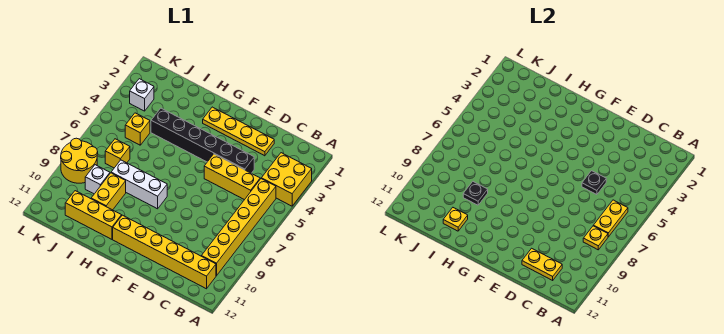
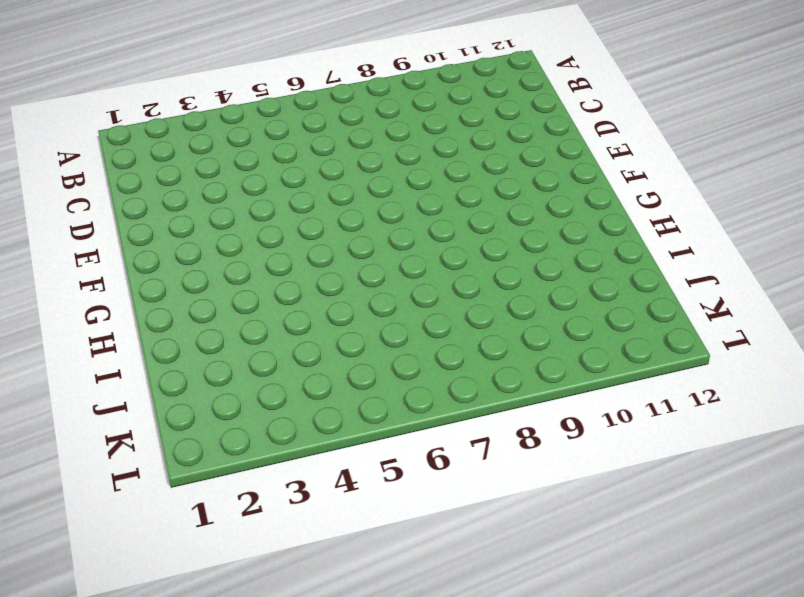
none -> yellow 2x2 brick [261,153,312,206]
none -> yellow 1x6 brick [202,179,276,276]
none -> yellow 1x6 brick [113,215,216,289]

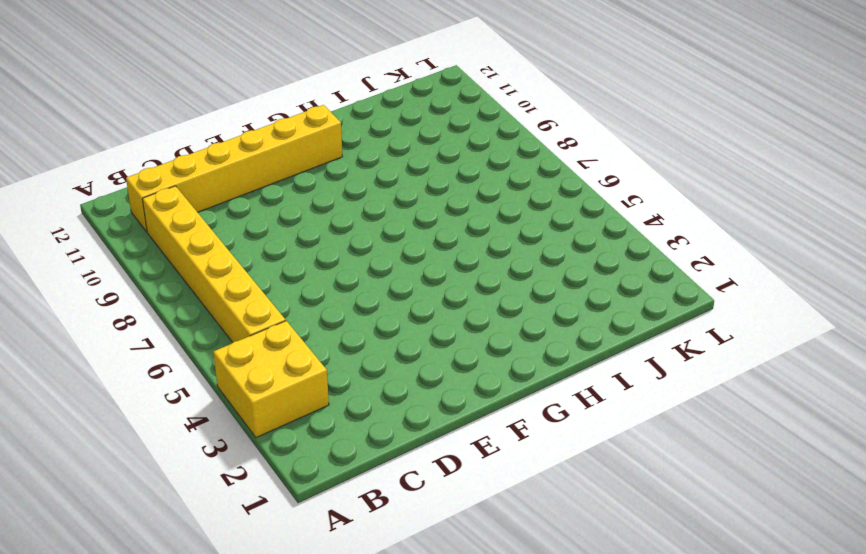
none -> yellow 1x3 brick [204,154,260,200]
none -> yellow 1x4 plate [203,107,274,156]
none -> black 1x6 brick [151,108,254,173]

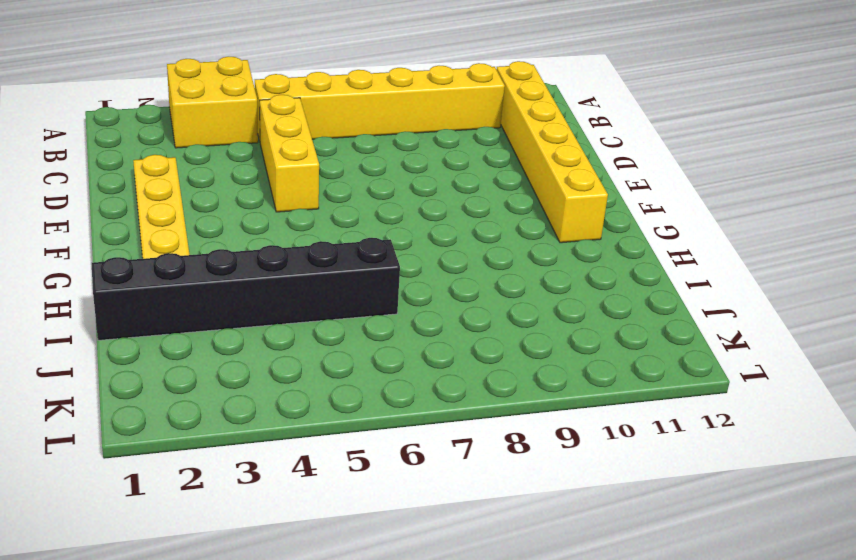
black 1x6 brick [92,238,400,340] -> black 1x6 brick turned to [151,108,254,173]
none -> white 1x3 brick [111,160,167,209]
none -> yellow 1x3 brick [65,191,122,239]
none -> yellow 1x2 brick [91,173,126,210]

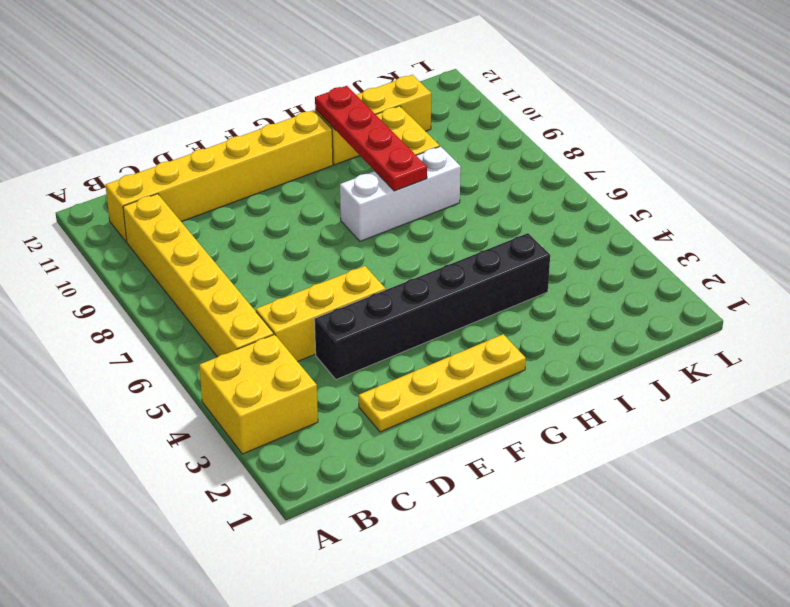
red 1x4 plate [315,86,427,191] -> none
none -> yellow 1x1 brick [125,113,150,145]
none -> yellow 1x1 brick [105,139,130,168]
none -> white 1x1 brick [85,165,110,194]

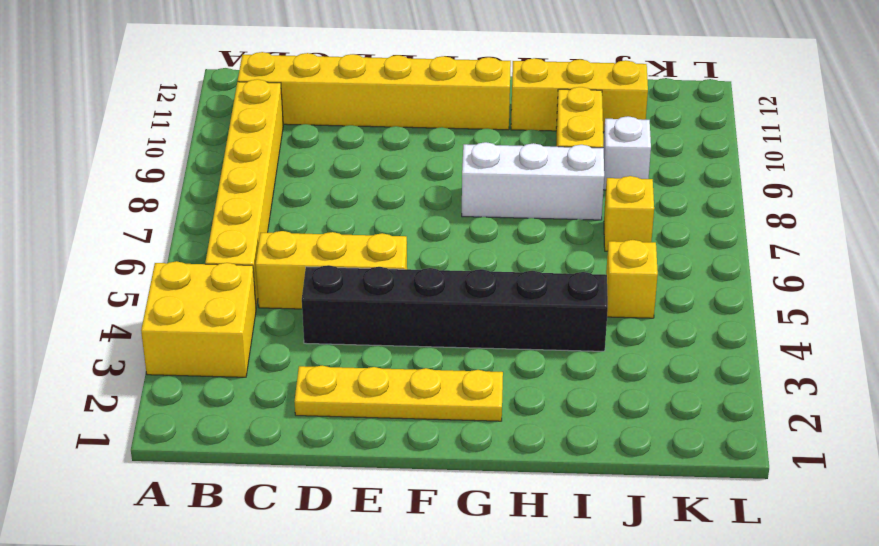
none -> white 1x1 brick [130,79,154,111]
none -> yellow 2x2 round brick [61,138,98,183]
none -> yellow 1x2 plate [593,200,628,237]

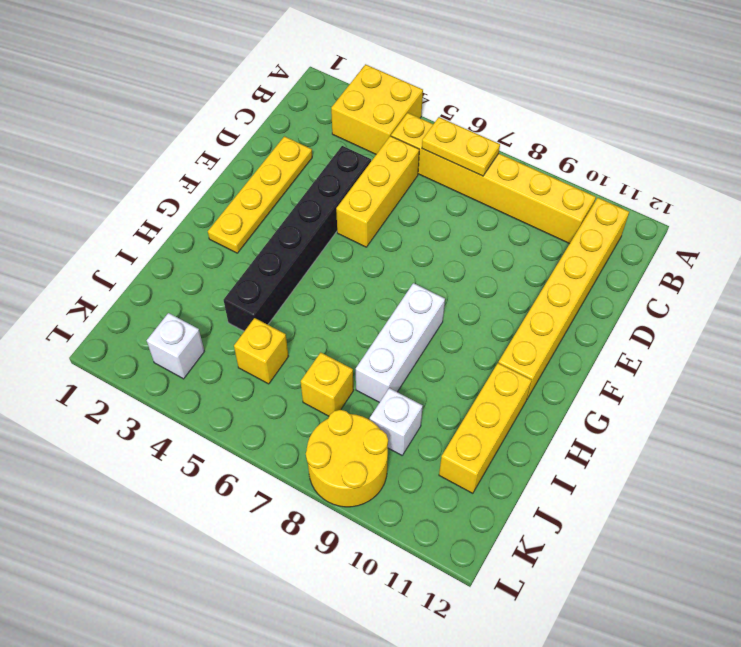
none -> yellow 1x2 brick [91,173,126,210]
none -> yellow 1x1 plate [583,226,608,250]
none -> yellow 1x2 plate [522,248,562,280]

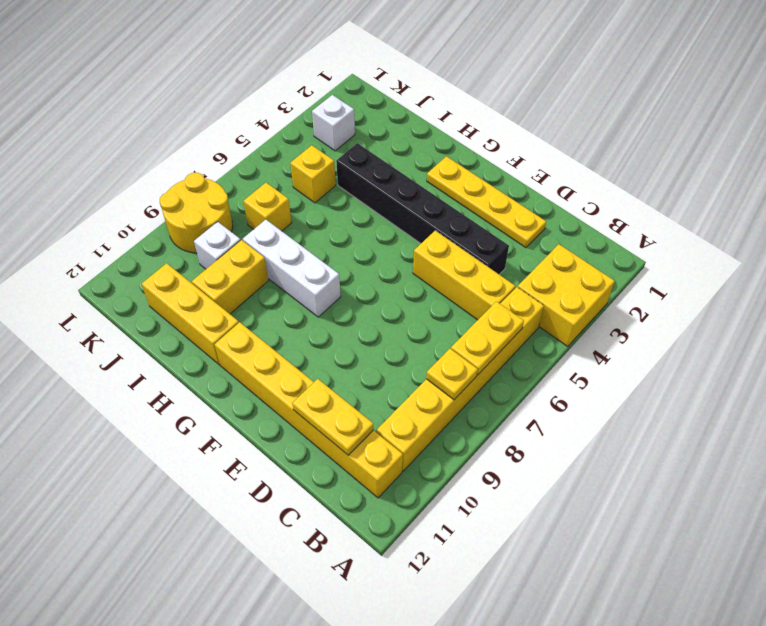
none -> black 1x1 plate [582,171,606,195]
none -> black 1x1 plate [463,182,488,205]
none -> yellow 1x1 plate [443,208,468,231]

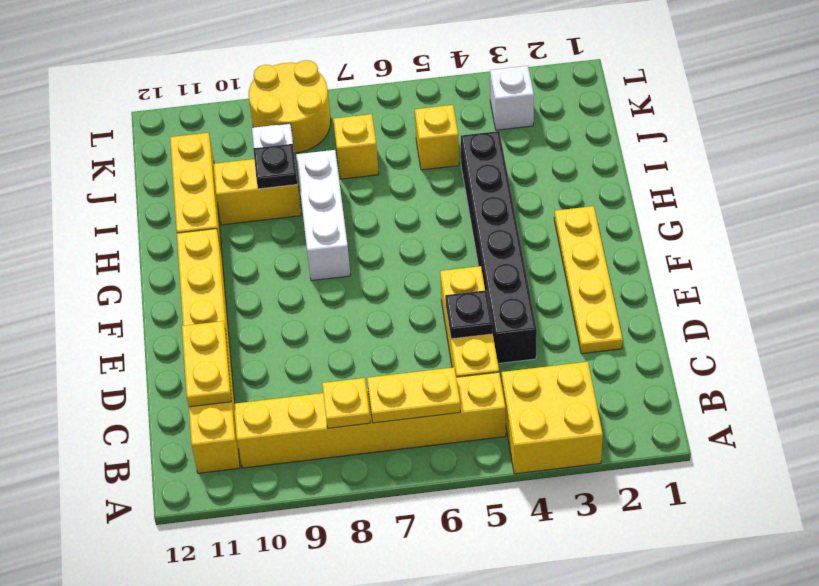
none -> yellow 1x1 plate [443,208,468,231]

